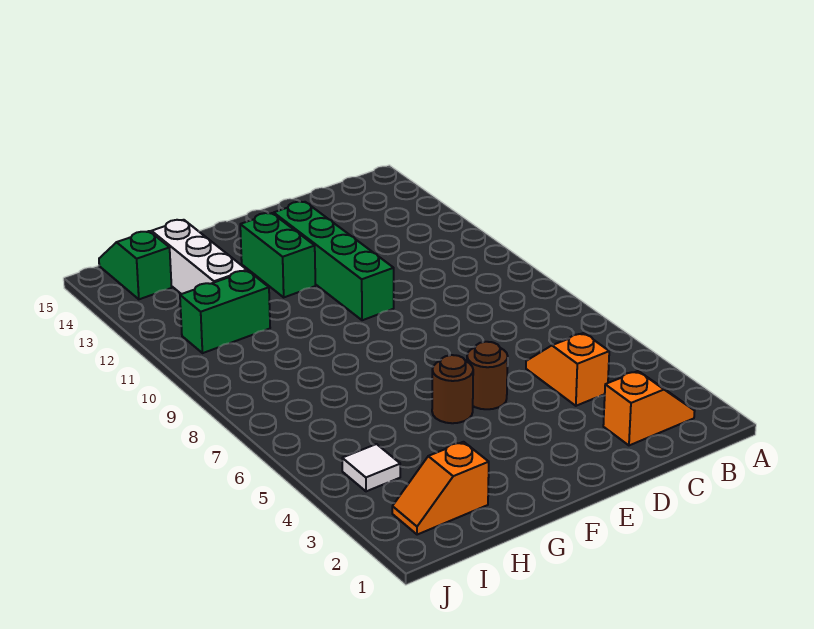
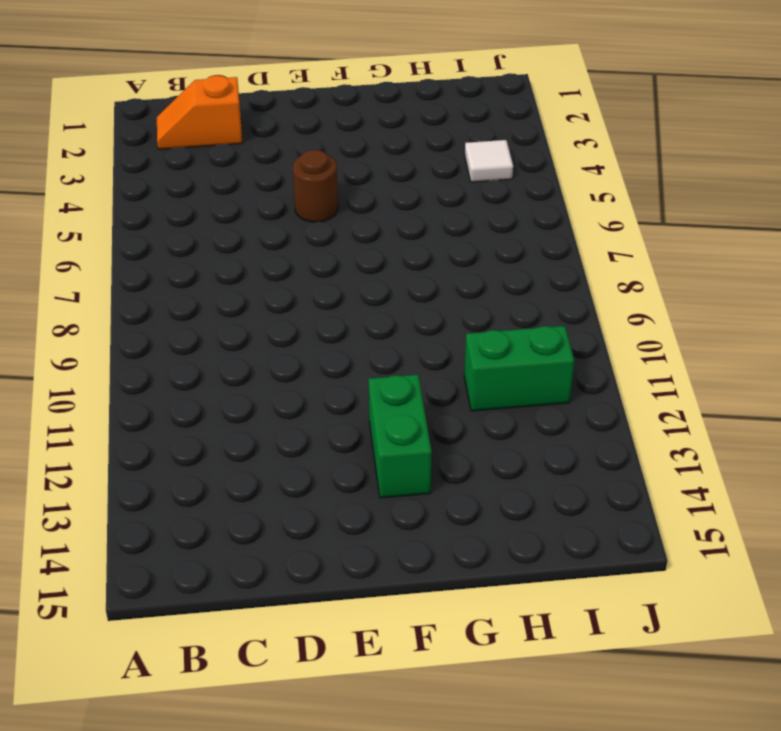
none -> orange 1x2 slope [526,333,609,406]
none -> green 1x4 brick [274,202,394,320]

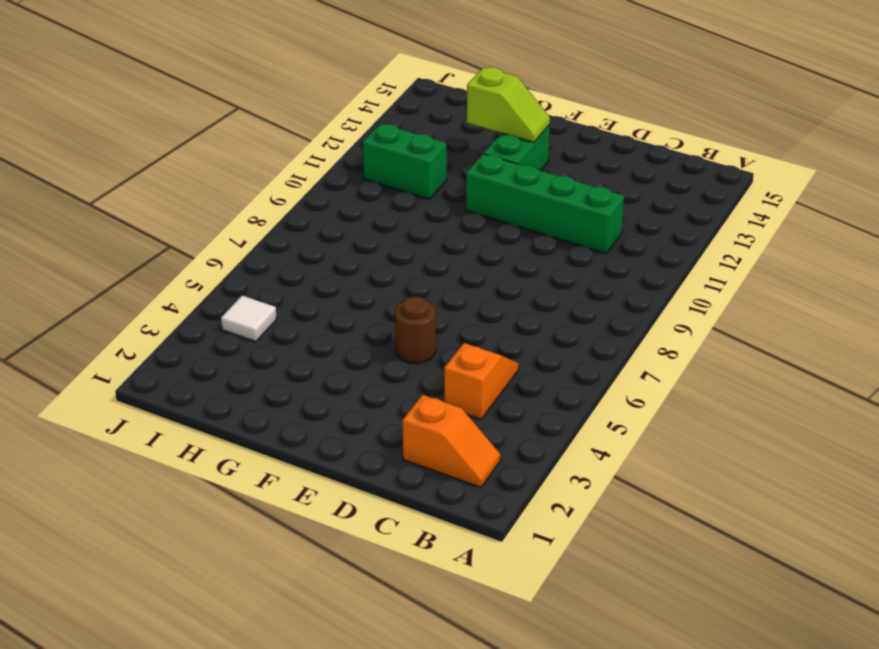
green 1x4 brick [466,154,624,254] -> green 1x4 brick turned to [274,202,394,320]
lime 1x2 slope [467,67,550,142] -> none
none -> brown 1x1 round brick [432,355,473,423]
none -> orange 1x2 slope [392,442,489,535]

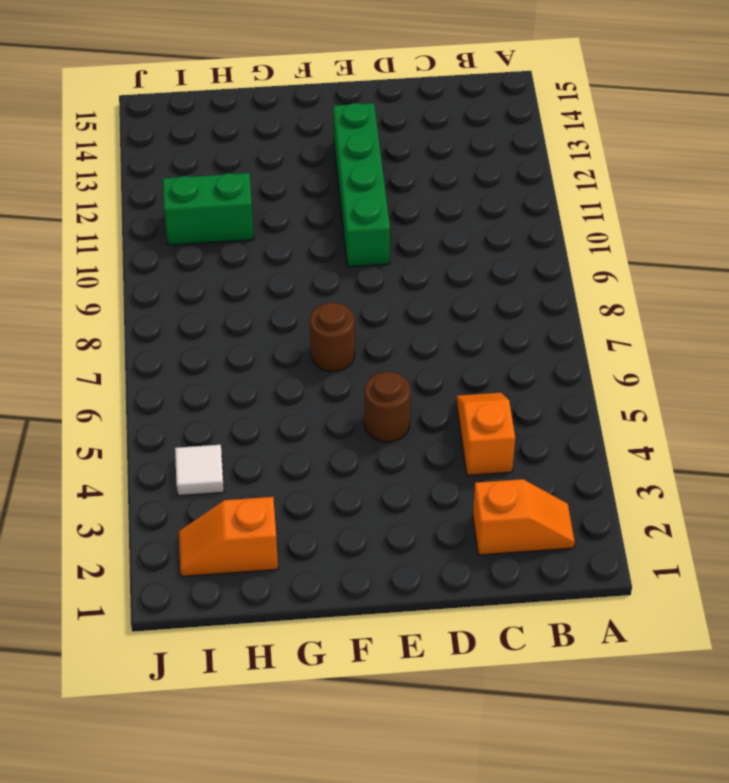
brown 1x1 round brick [310,302,355,372] -> brown 1x1 round brick moved to [432,355,473,423]
none -> green 1x2 brick [240,213,315,297]
none -> white 1x3 brick [152,220,247,294]

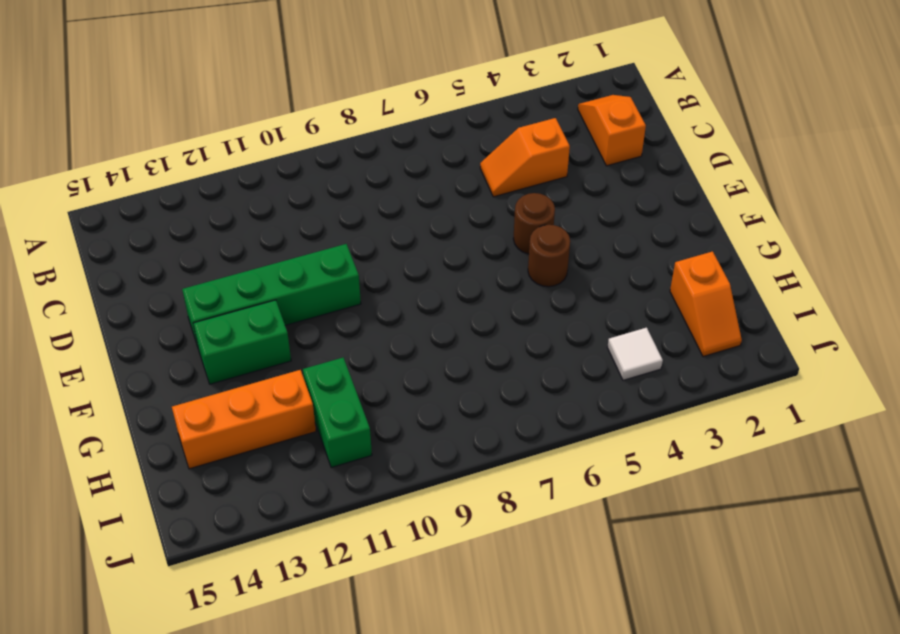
orange 1x3 brick [172,370,316,469] -> white 1x3 brick [152,220,247,294]
none -> green 1x2 slope [99,231,172,299]

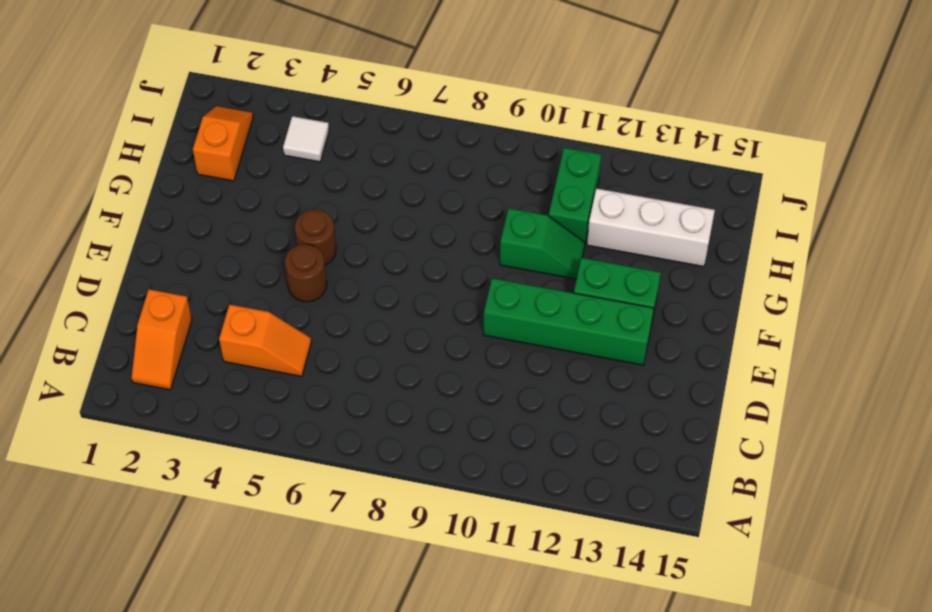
green 1x2 slope [500,208,585,279] -> green 1x2 slope moved to [99,231,172,299]

